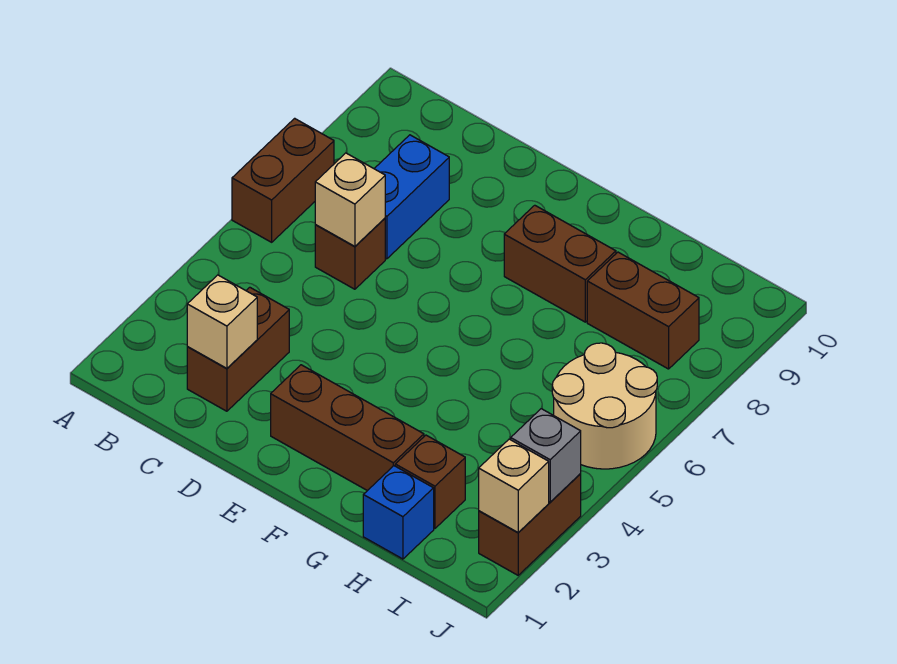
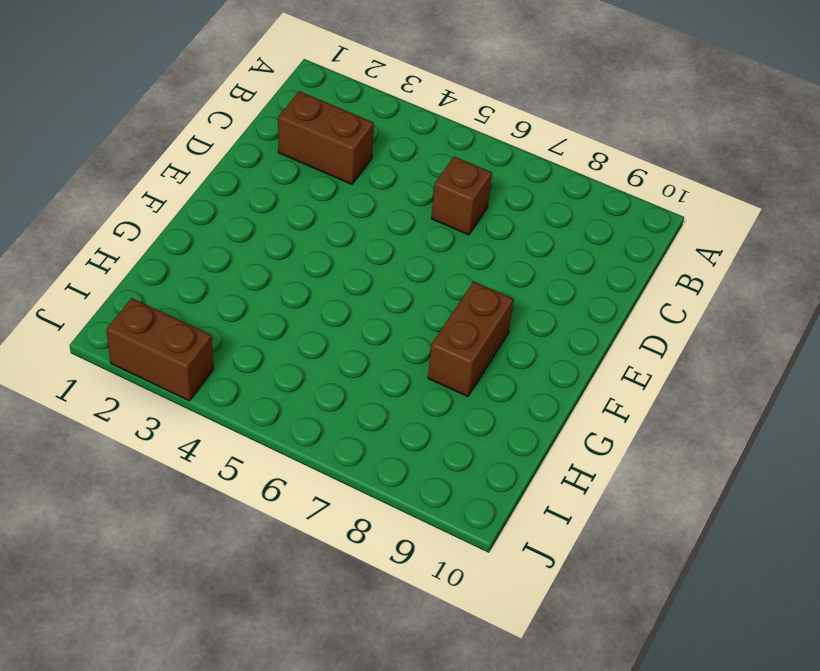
none -> brown 1x2 brick [232,118,334,242]
none -> blue 1x2 brick [374,135,449,259]
none -> brown 1x3 brick [271,365,424,491]

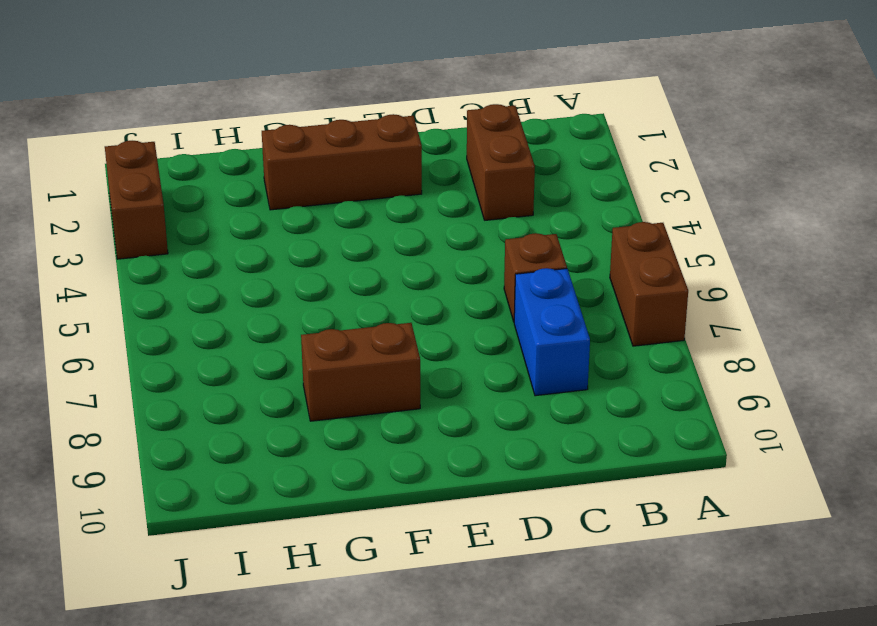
none -> blue 1x1 brick [363,466,434,559]
none -> brown 1x1 brick [395,435,465,528]
none -> brown 1x2 brick [587,252,699,369]

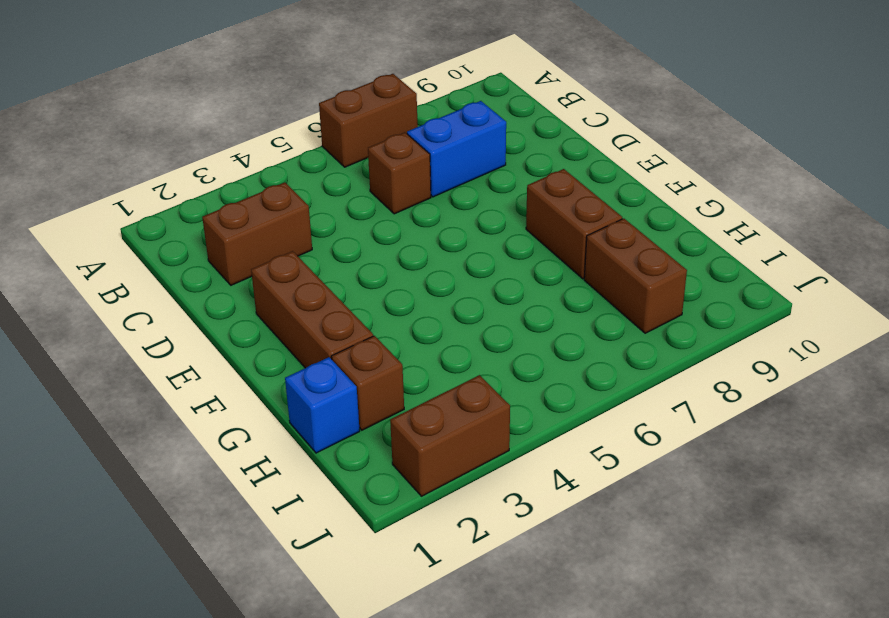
none -> tan 2x2 round brick [552,343,657,469]
none -> tan 1x1 brick [187,275,257,368]
none -> tan 1x1 brick [315,153,385,246]

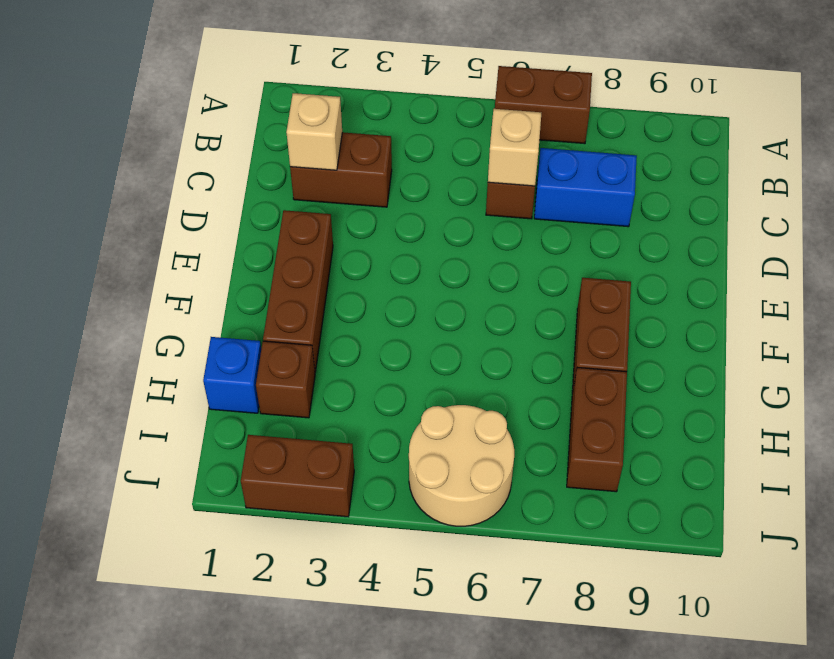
none -> tan 1x1 brick [479,439,549,533]
none -> grey 1x1 brick [510,409,581,502]

